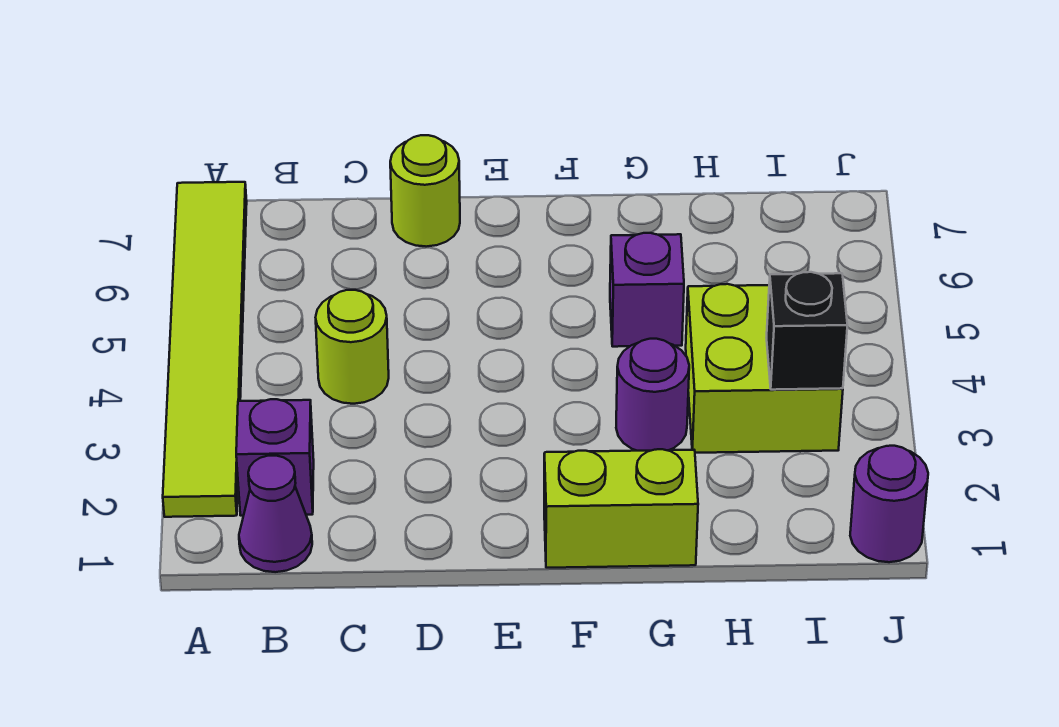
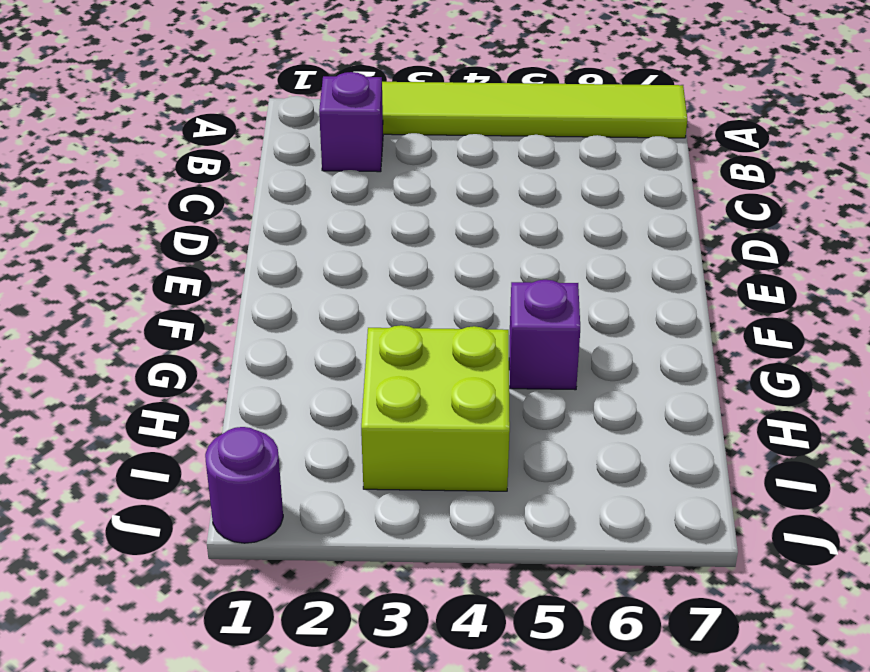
none -> purple 1x1 cone [239,456,312,572]
none -> lime 1x1 round brick [316,290,389,404]

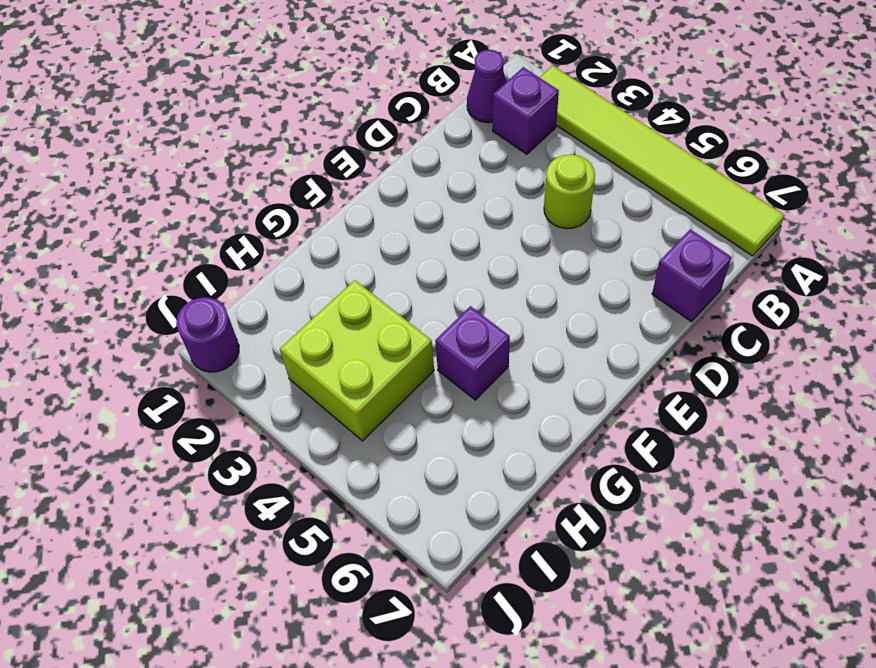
purple 1x1 brick [652,229,731,322] -> none
none -> lime 1x1 round brick [390,135,460,247]
none -> lime 1x2 brick [544,449,698,568]

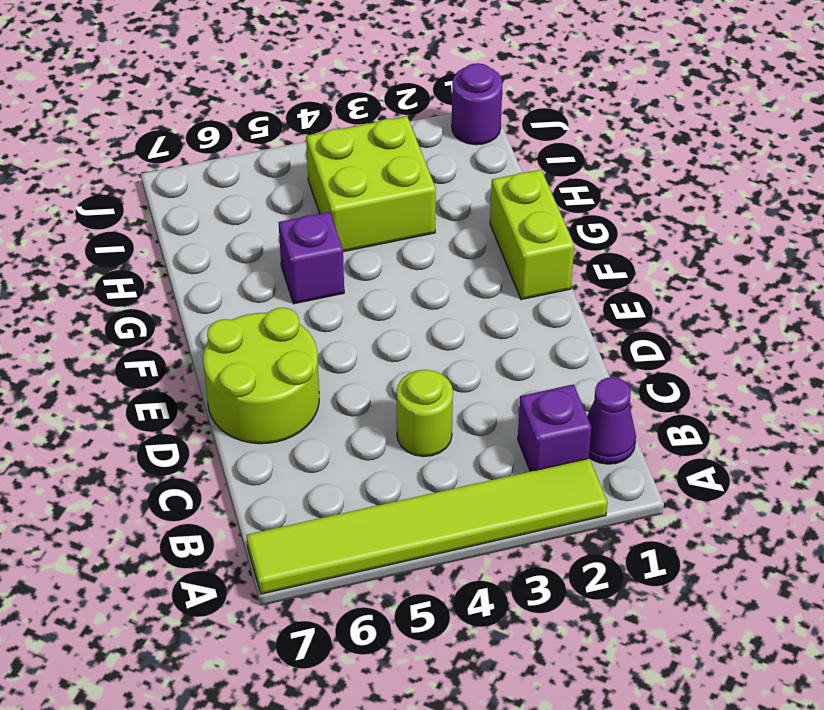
lime 2x2 round brick [203,308,319,444] -> lime 1x1 round brick [390,135,460,247]
none -> purple 1x1 round brick [616,339,689,451]
none -> black 1x1 brick [767,272,847,390]

